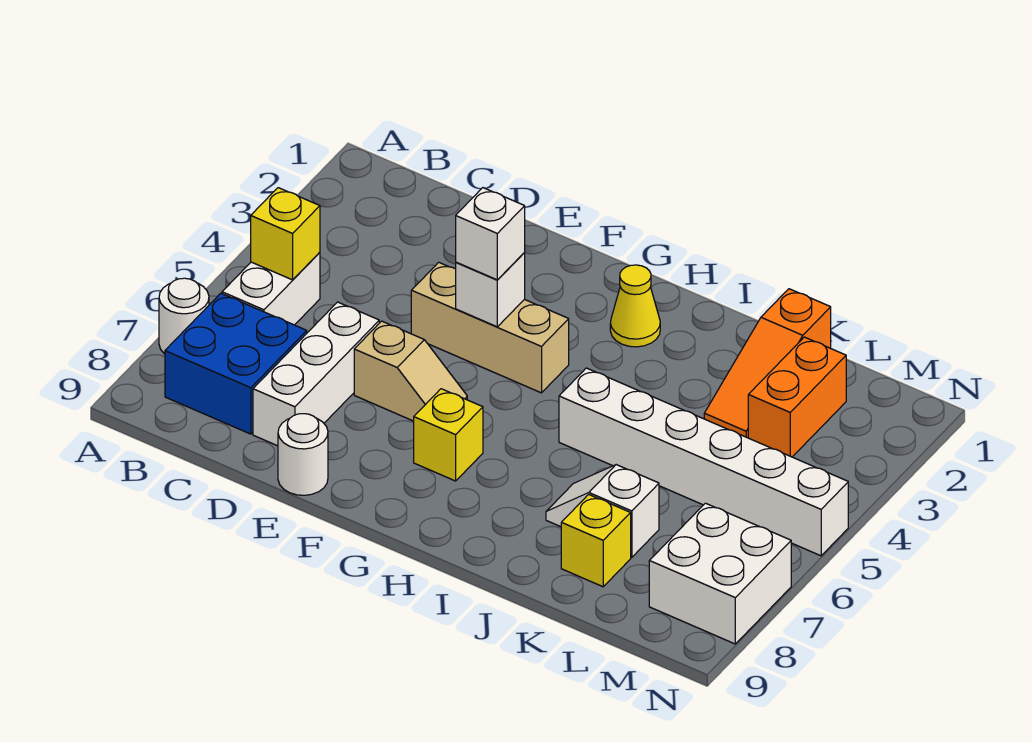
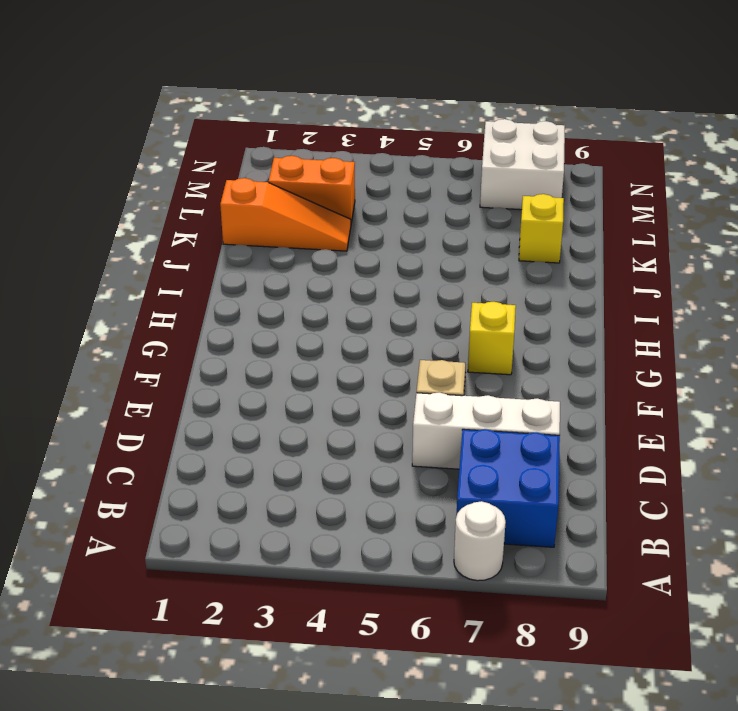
none -> white 1x2 brick [222,252,320,325]
none -> tan 1x3 brick [411,262,569,393]
none -> white 1x1 round brick [278,414,328,495]

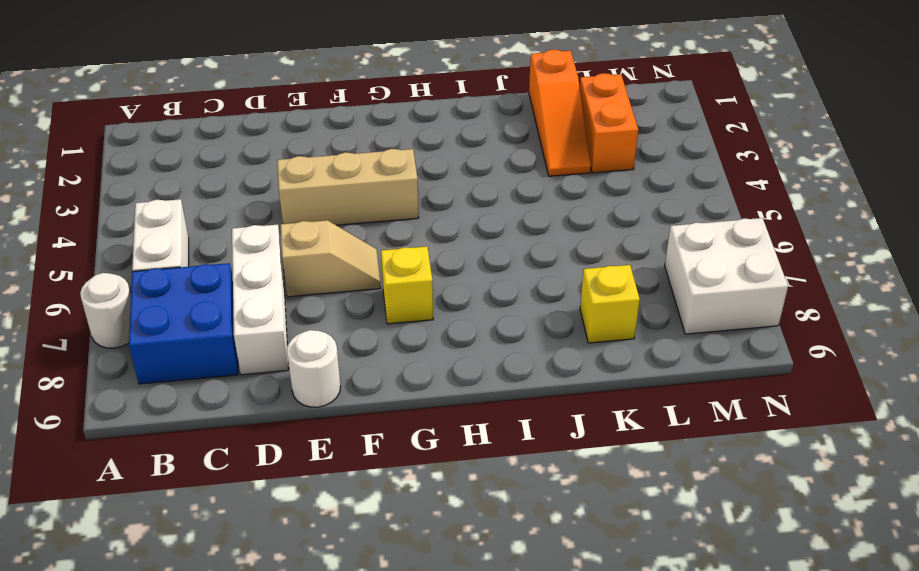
none -> yellow 1x1 cone [610,265,660,347]
none -> white 1x6 brick [559,368,848,556]
none -> white 1x2 slope [546,465,659,557]

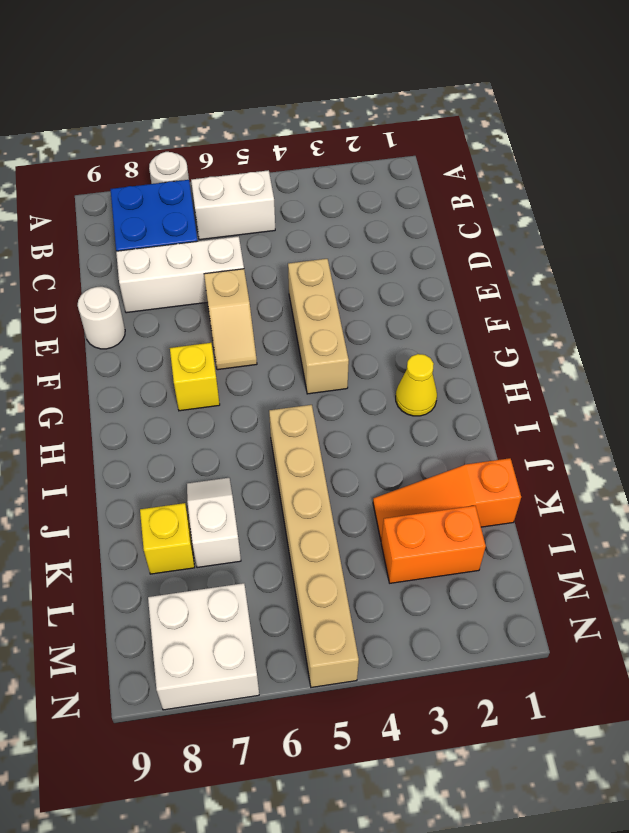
tan 1x6 brick [269,405,359,687] -> white 1x6 brick [559,368,848,556]
none -> yellow 1x1 brick [251,188,320,280]
none -> white 1x1 brick [456,253,525,327]
none -> white 1x1 brick [456,188,525,280]

